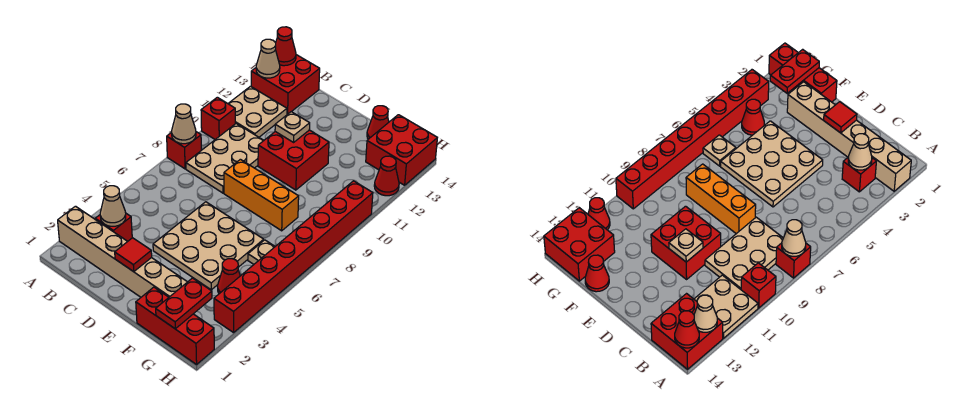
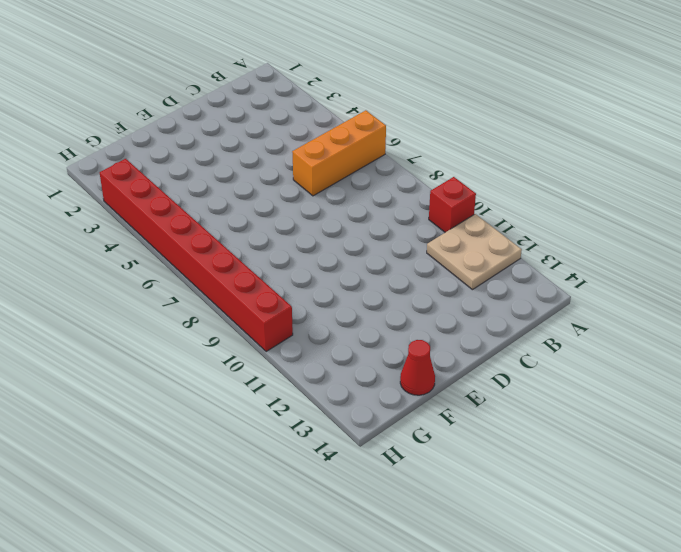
orange 1x3 brick [292,110,386,196] -> orange 1x3 brick moved to [224,159,299,231]
none -> tan 1x6 brick [58,206,187,297]
none -> red 1x1 brick [167,132,201,169]
none -> red 2x2 brick [251,55,320,114]

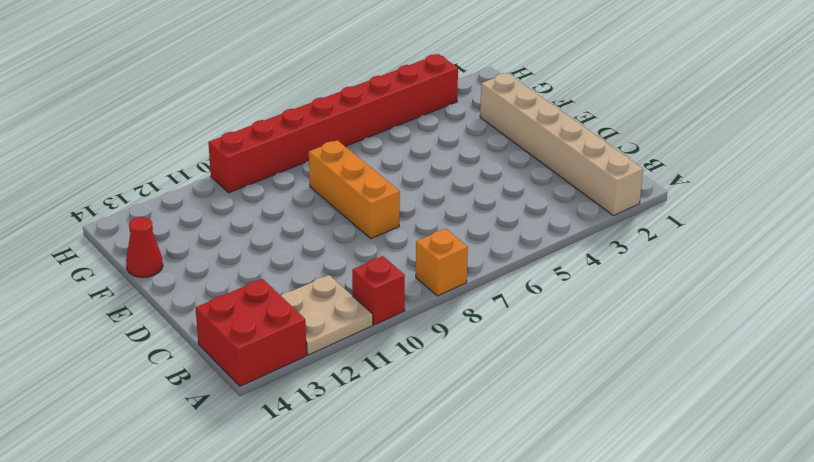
orange 1x1 brick [416,229,468,296] -> red 1x1 brick [167,132,201,169]
none -> red 1x1 brick [95,214,132,241]
none -> tan 2x3 plate [186,124,264,193]
none -> tan 3x3 plate [153,202,264,290]

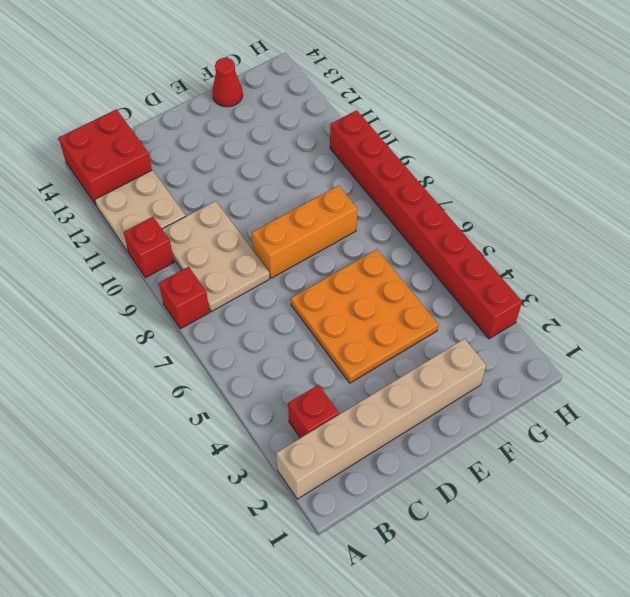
orange 3x3 plate [291,249,438,383] -> tan 3x3 plate [153,202,264,290]
none -> red 2x2 brick [258,130,329,190]
none -> red 1x3 brick [136,287,214,364]
none -> red 1x1 cone [218,259,240,294]

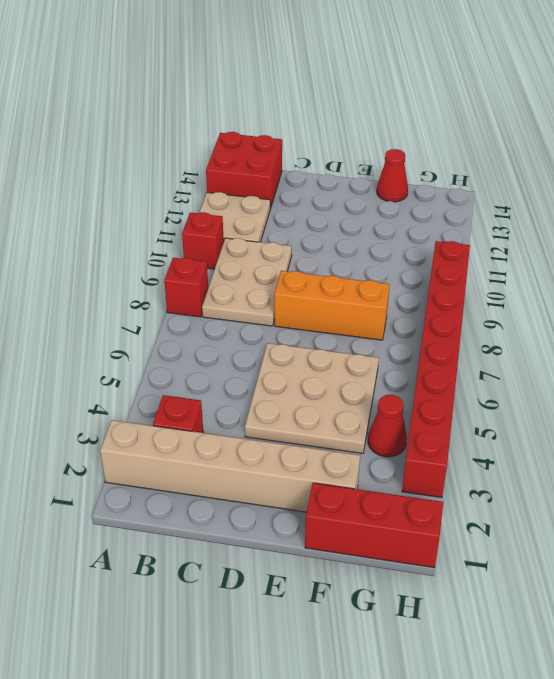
none -> red 2x2 brick [258,130,329,190]
none -> tan 1x1 plate [248,240,275,264]
none -> red 2x2 brick [366,115,437,185]

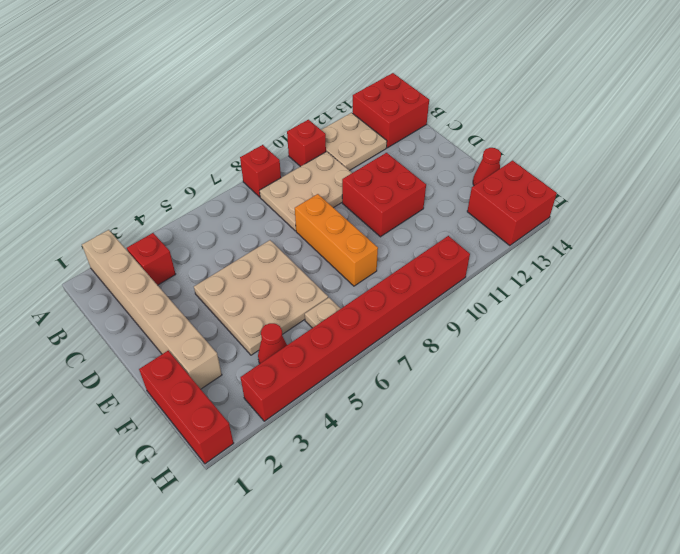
none -> red 1x1 cone [374,156,399,196]
none -> tan 1x1 cone [172,104,196,144]
none -> tan 1x1 cone [256,39,280,78]

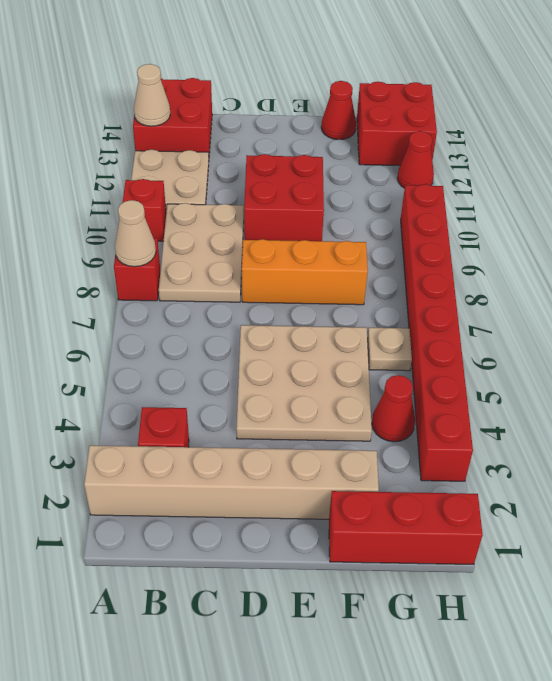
none -> red 1x1 cone [276,27,296,66]
none -> tan 1x1 cone [100,186,126,226]
none -> red 1x1 tile [115,238,152,272]

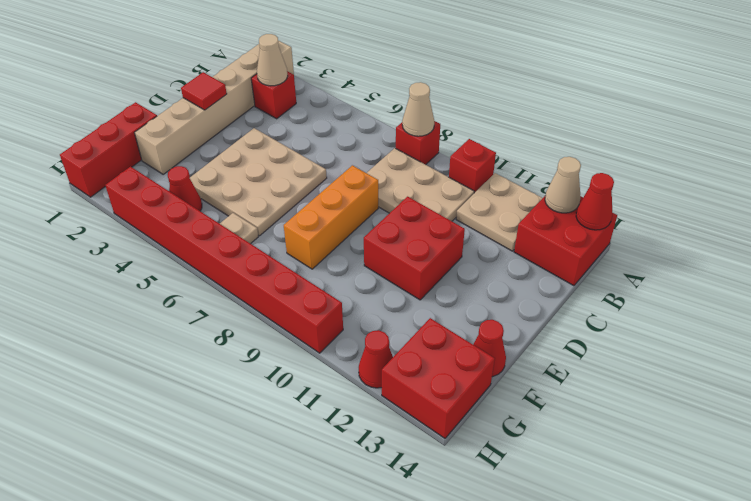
none -> tan 1x1 plate [275,112,310,142]
none -> red 1x2 plate [156,278,212,329]

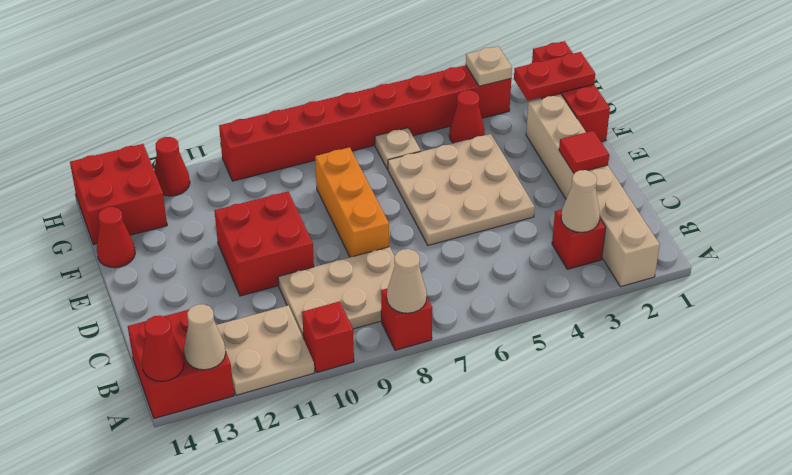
tan 1x1 plate [466,46,512,86] -> tan 1x1 plate moved to [275,112,310,142]

